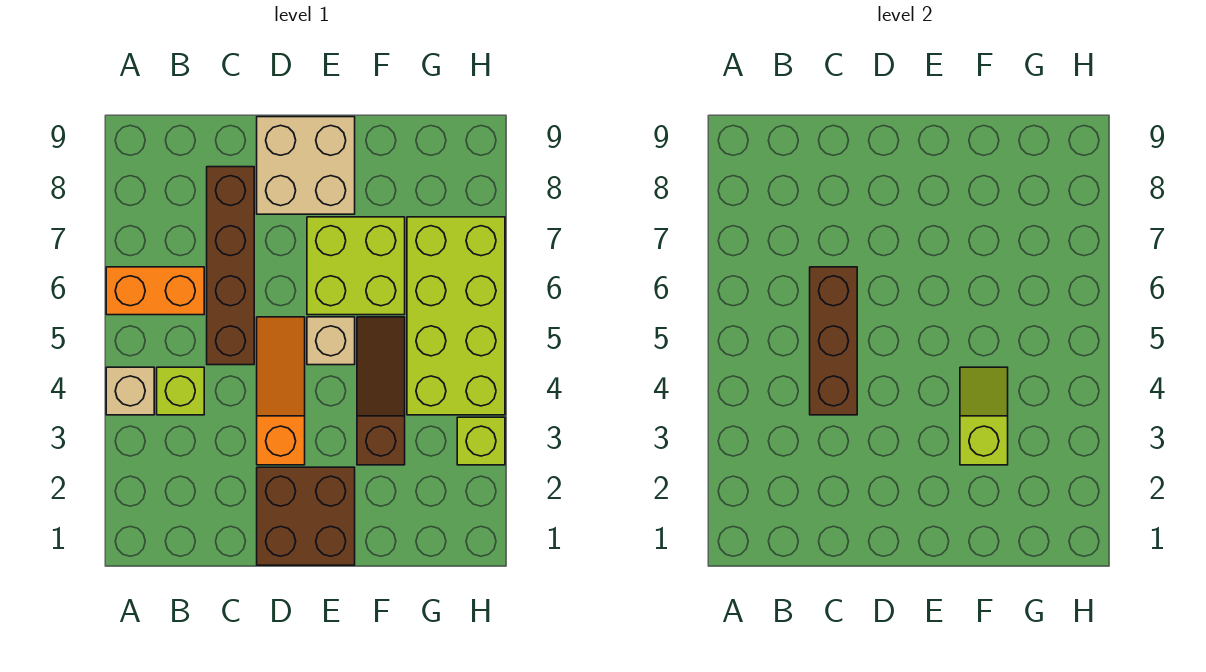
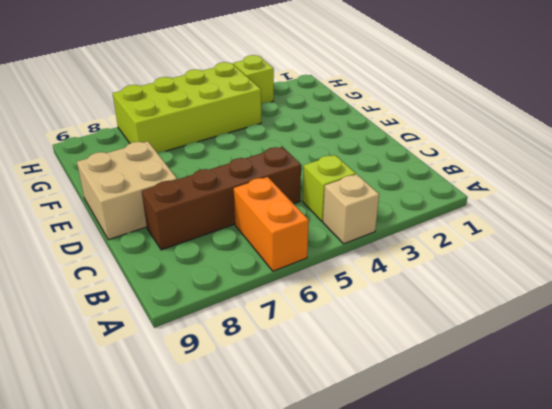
none -> brown 2x2 brick [257,467,355,565]
none -> orange 1x3 slope [257,317,305,465]
none -> tan 1x1 brick [307,317,355,365]

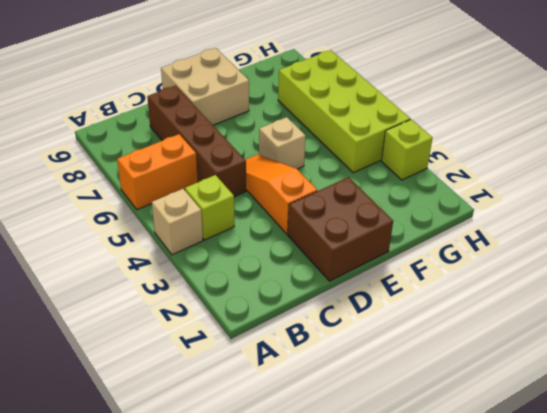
none -> lime 2x2 brick [307,217,405,315]
none -> brown 1x3 slope [357,317,405,465]
none -> brown 1x3 brick [810,267,857,415]

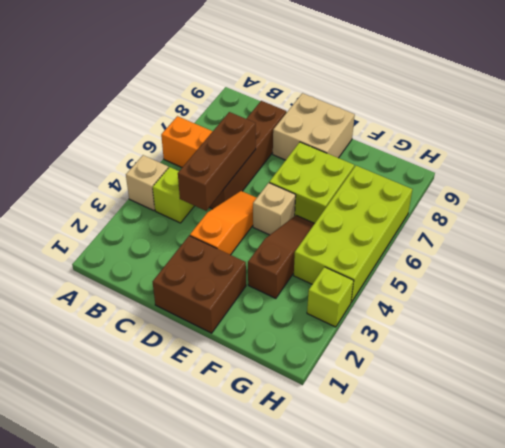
none -> lime 1x2 slope [960,367,1008,465]

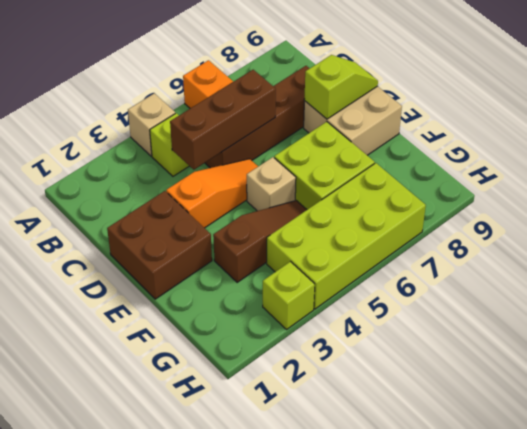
lime 1x2 slope [304,55,378,119] -> lime 1x2 slope moved to [960,367,1008,465]

